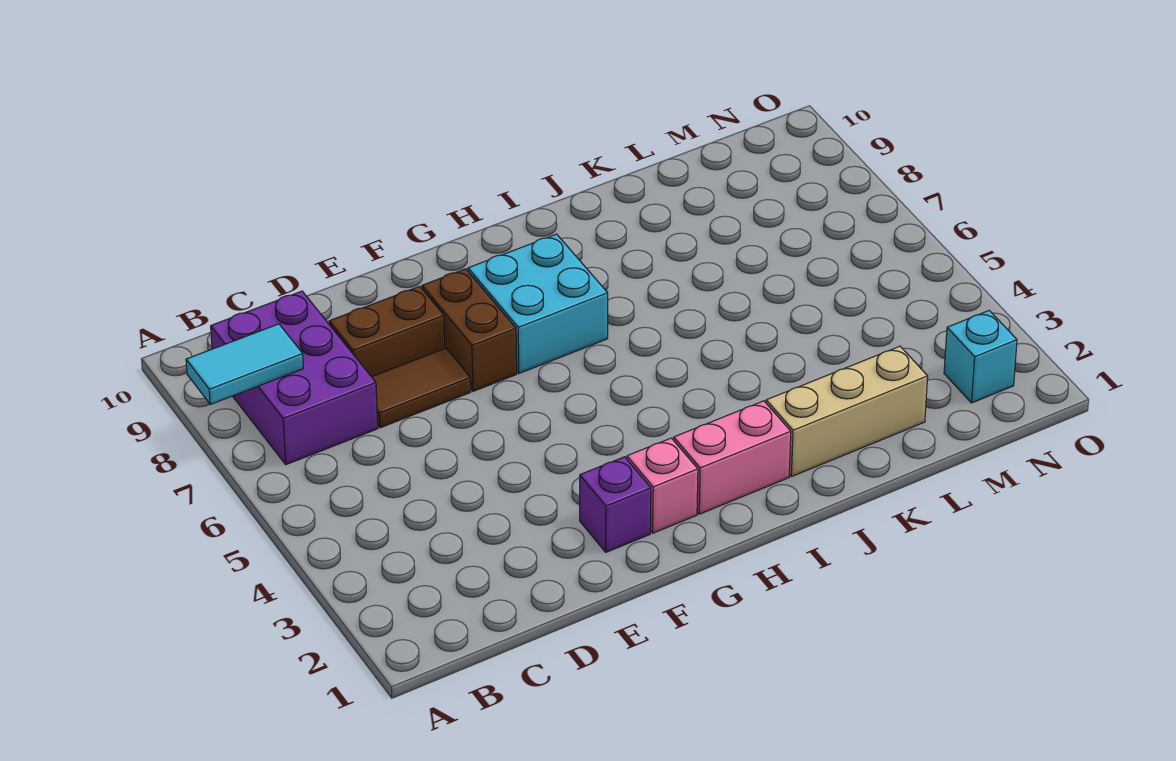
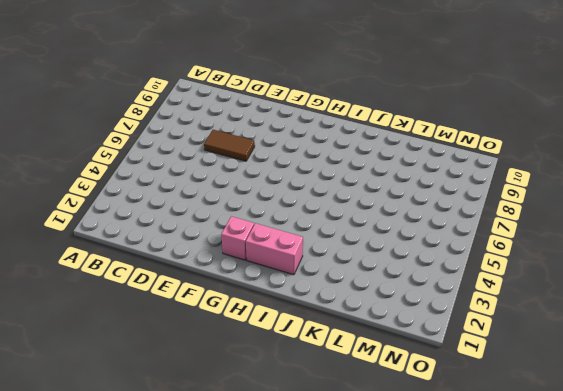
none -> purple 2x3 brick [211,291,378,465]
none -> brown 1x2 brick [329,286,445,377]

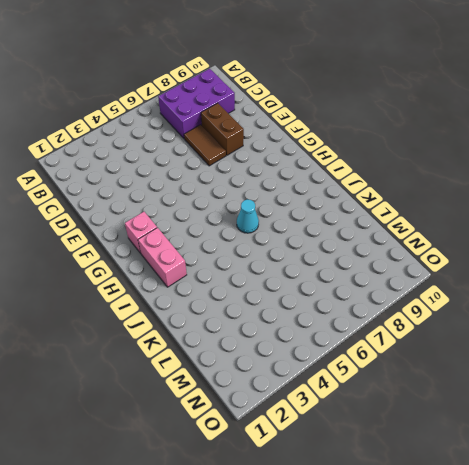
cyan 1x1 cone [237,199,259,233] -> none
none -> purple 1x1 brick [580,457,651,552]
none -> brown 1x2 brick [422,269,517,391]

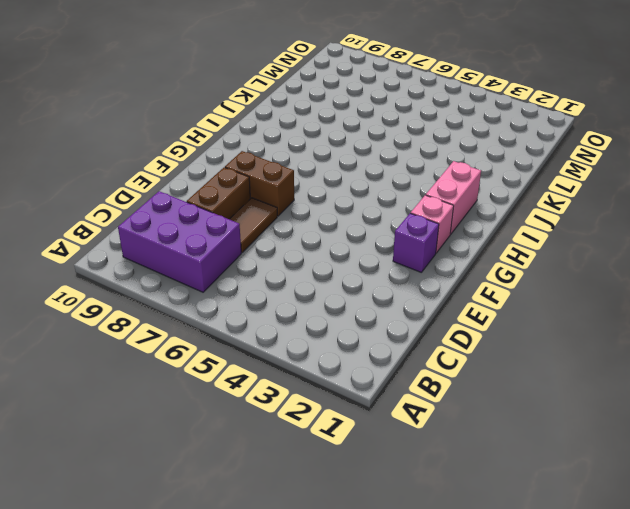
none -> cyan 2x2 brick [468,234,608,373]
none -> tan 1x3 brick [766,346,928,477]

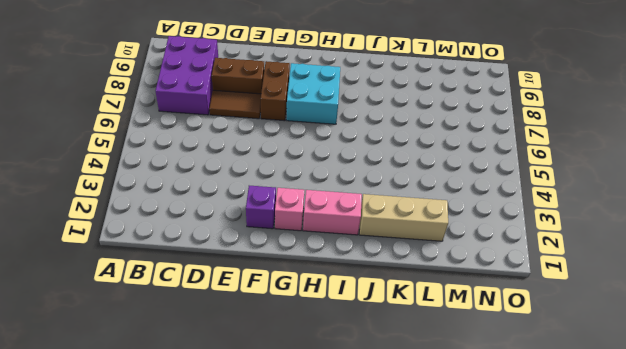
none -> cyan 1x1 brick [944,311,1017,403]
none -> cyan 1x2 tile [186,324,303,404]

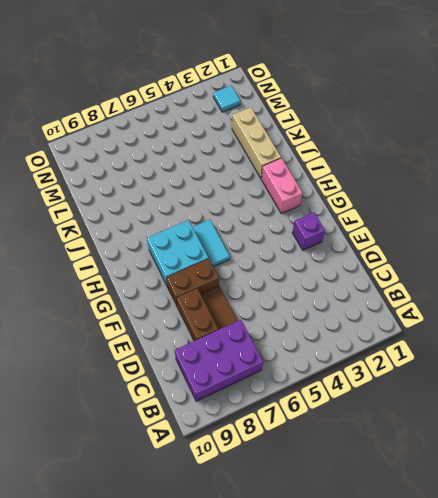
cyan 1x2 tile [193,220,230,267] -> cyan 1x2 tile moved to [186,324,303,404]
cyan 1x1 tile [213,86,240,112] -> cyan 1x1 brick [944,311,1017,403]
none -> pink 1x1 brick [627,438,698,533]

